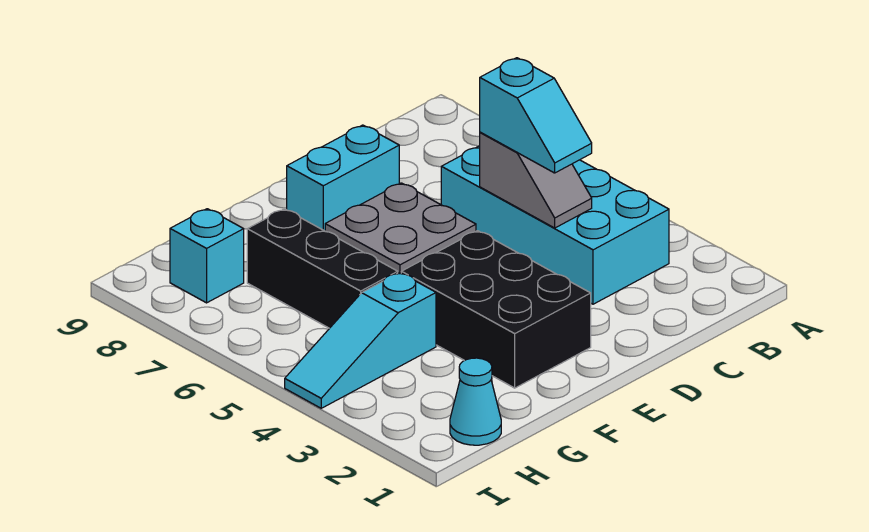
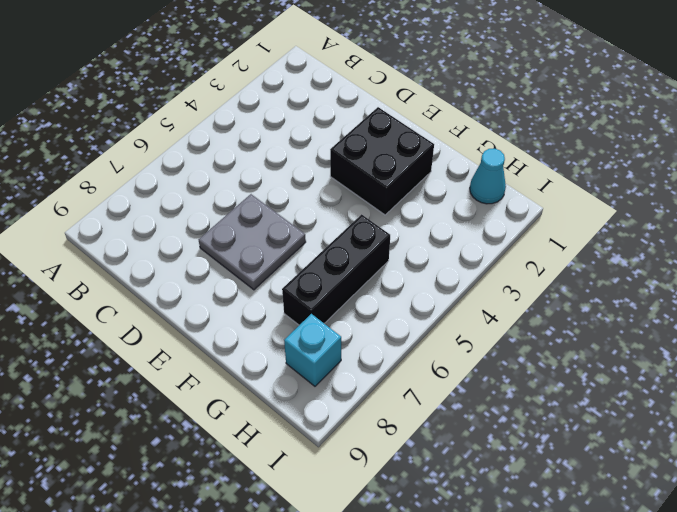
black 2x2 brick [330,107,434,215] -> black 2x3 brick [401,231,591,388]
none -> cyan 2x4 brick [441,146,669,304]
none -> cyan 1x2 brick [287,125,399,231]

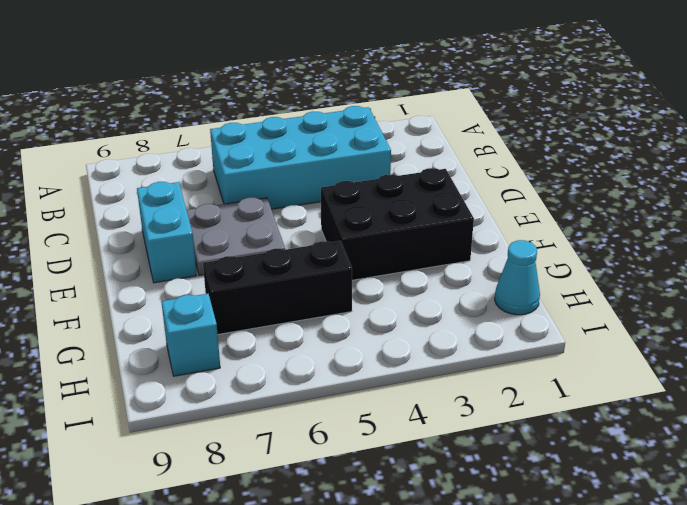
none -> cyan 1x3 slope [285,272,436,408]
none -> grey 1x2 slope [480,132,592,228]

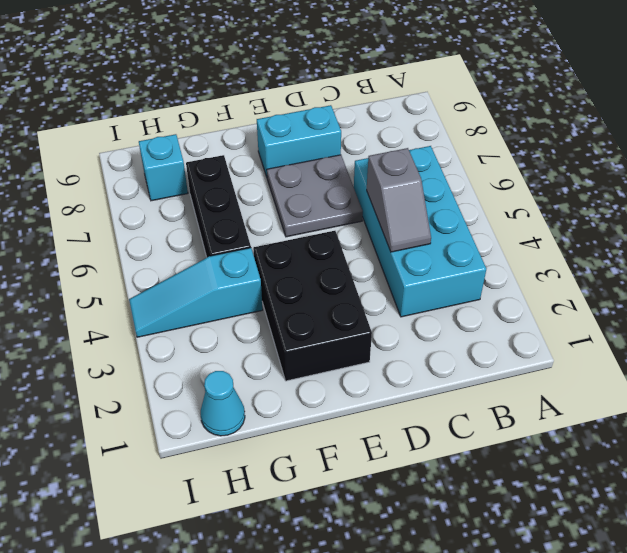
none -> cyan 1x2 slope [480,58,592,173]

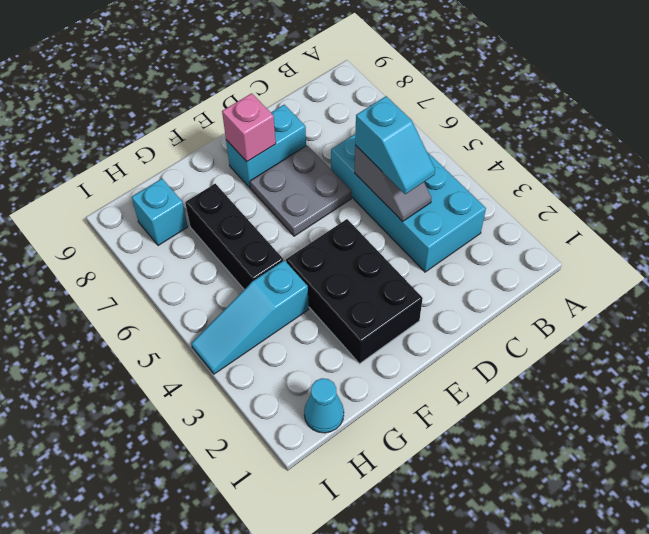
pink 1x1 brick [222,93,276,162] -> none

